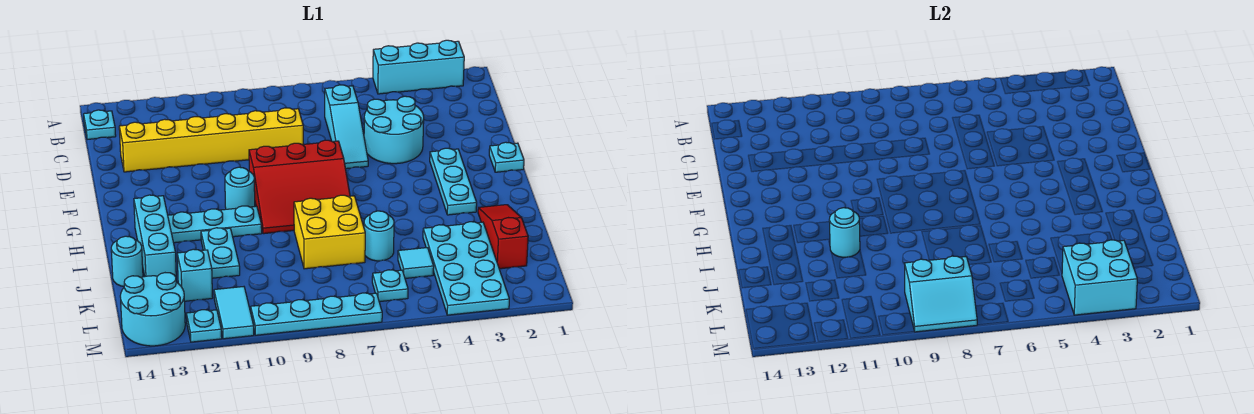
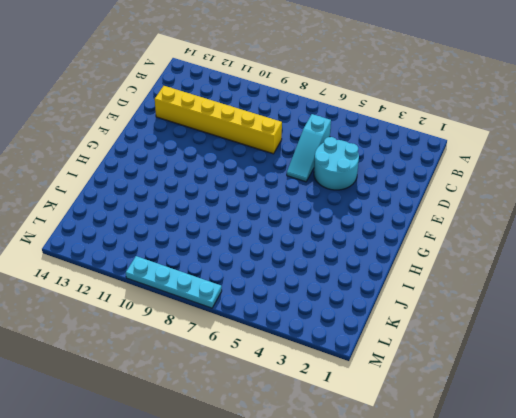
none -> cyan 1x3 brick [373,40,464,94]
none -> cyan 1x1 plate [84,110,116,140]
none -> cyan 1x1 plate [489,142,524,172]

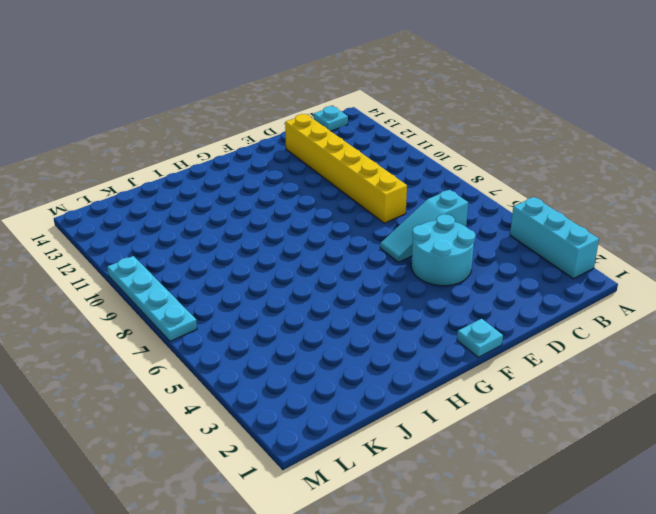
none -> cyan 1x3 plate [430,148,477,215]
none -> red 3x3 slope [249,140,350,234]
none -> cyan 1x1 round brick [225,167,255,209]

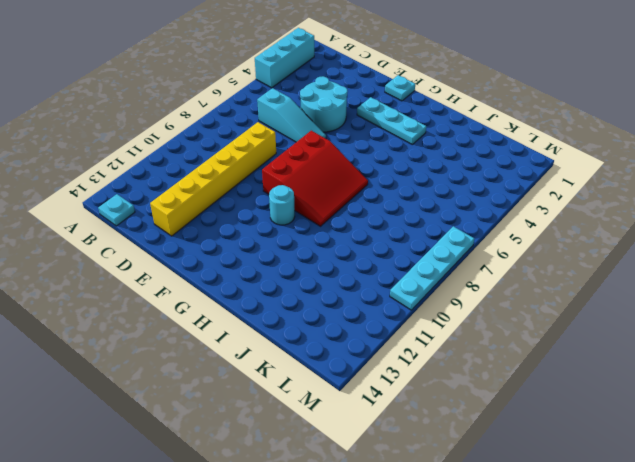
none -> cyan 1x3 plate [168,206,262,243]
none -> cyan 1x3 brick [134,195,176,277]
none -> red 1x3 slope [478,205,528,269]

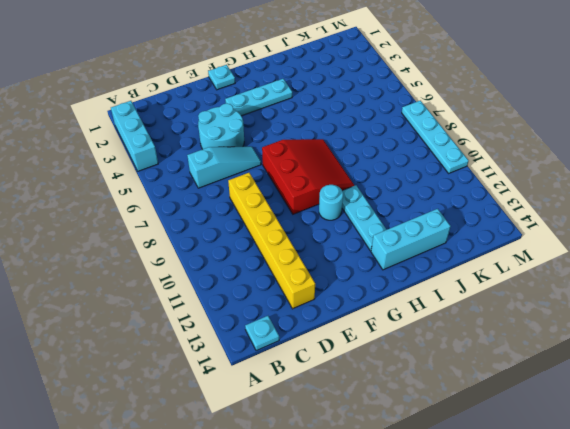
none -> red 1x3 slope [478,205,528,269]
none -> yellow 2x2 brick [294,195,365,269]
none -> cyan 1x2 plate [201,228,240,278]

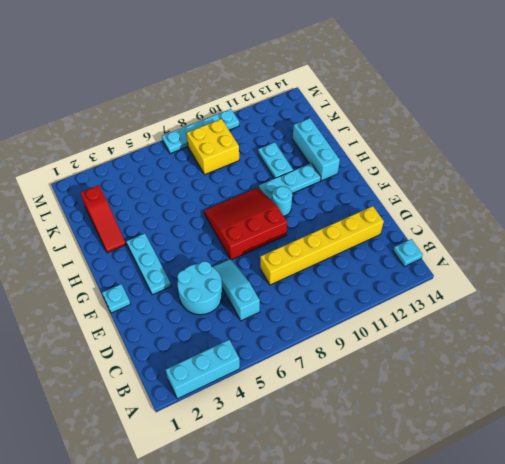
yellow 2x2 brick [187,119,239,175] -> yellow 2x2 brick moved to [294,195,365,269]
none -> cyan 2x4 plate [423,222,509,315]
none -> cyan 1x1 round brick [364,211,394,261]
none -> cyan 1x1 round brick [111,236,143,286]

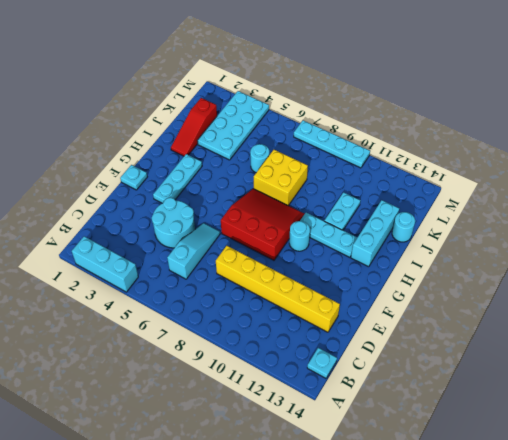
none -> cyan 1x1 tile [398,248,434,279]
none -> cyan 1x1 brick [177,249,213,301]
none -> cyan 1x1 plate [372,270,408,302]

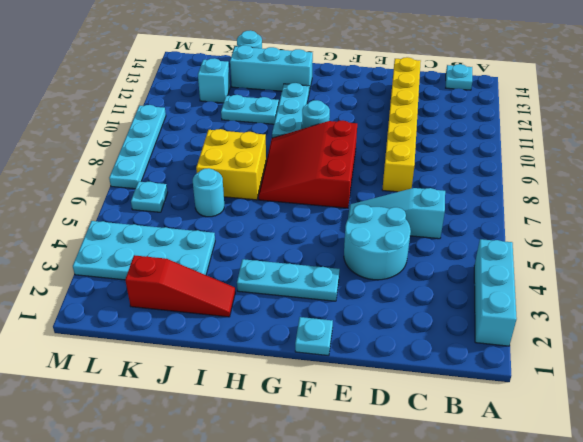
none -> cyan 1x1 tile [398,248,434,279]
none -> cyan 1x2 tile [214,287,254,339]
none -> cyan 2x2 round brick [120,273,185,346]

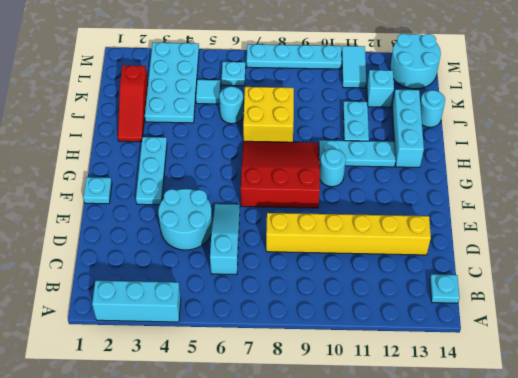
none -> cyan 1x1 plate [186,310,222,342]
none -> cyan 1x1 round brick [829,208,860,257]
none -> cyan 2x2 brick [1062,240,1137,315]

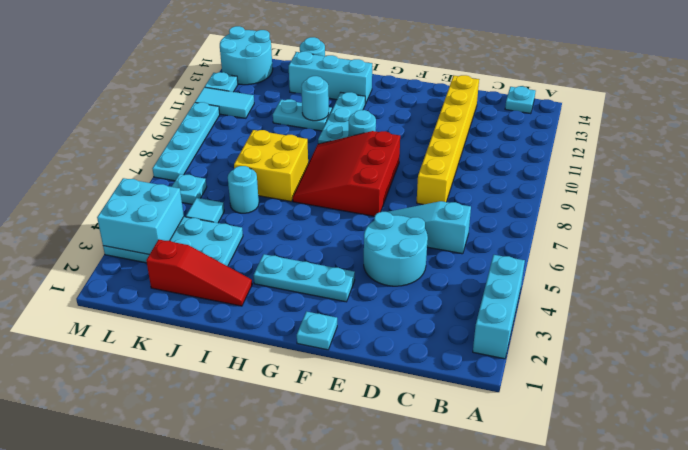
none -> cyan 1x1 brick [177,249,213,301]
none -> cyan 2x2 slope [905,256,977,332]

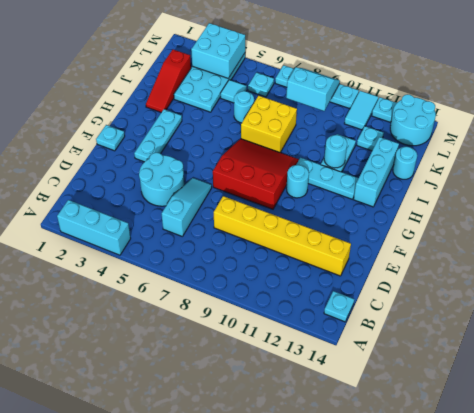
cyan 1x1 plate [357,126,384,151] -> cyan 1x1 brick [177,249,213,301]

